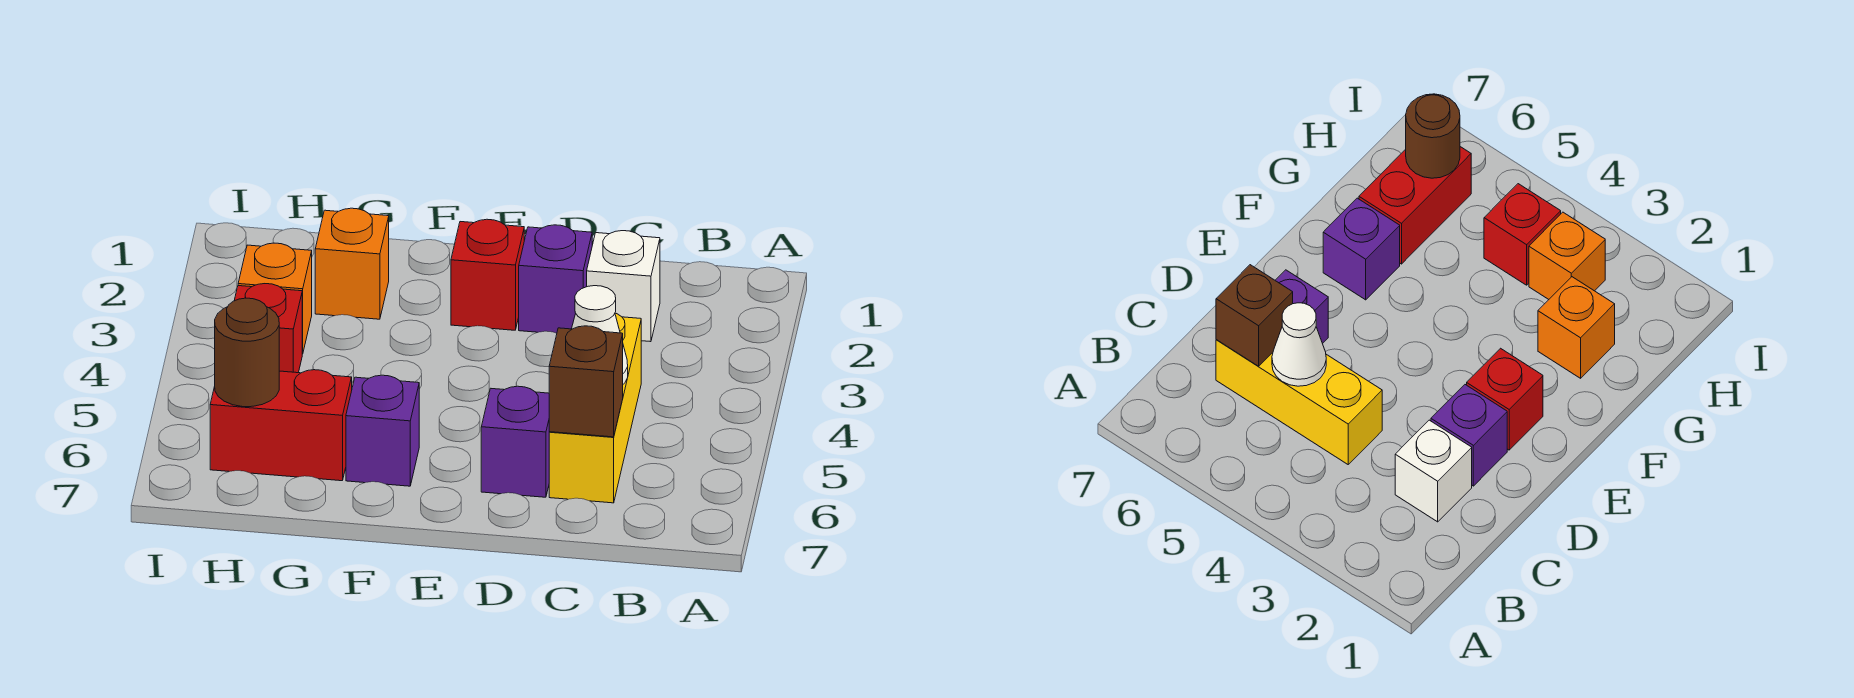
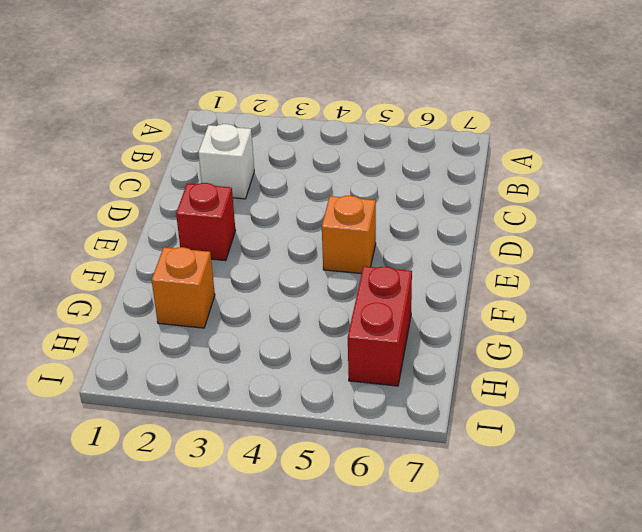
orange 1x1 brick [322,196,376,274] -> orange 1x1 brick moved to [238,243,312,354]
none -> yellow 1x3 brick [549,313,641,503]
none -> purple 1x1 brick [519,225,592,333]
none -> purple 1x1 brick [481,386,549,497]

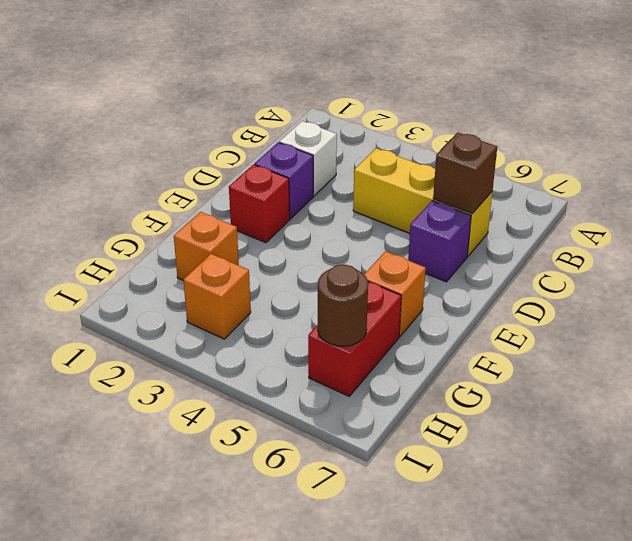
orange 1x1 brick [364,251,426,336] -> purple 1x1 brick [346,375,419,486]
none -> red 1x1 brick [234,284,302,373]
none -> white 1x1 cone [572,286,628,384]

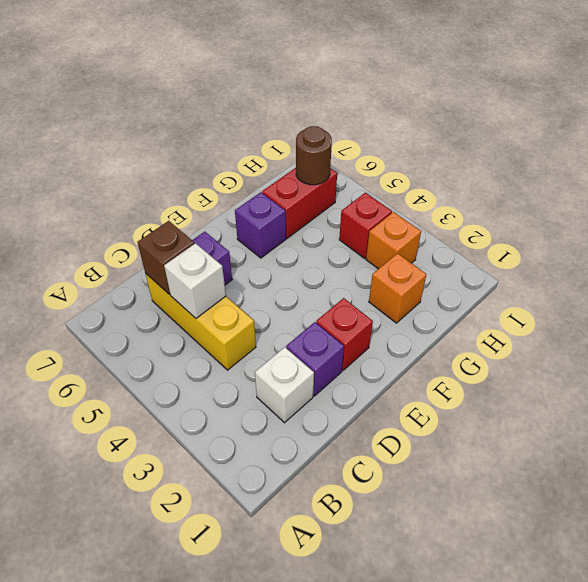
white 1x1 brick [164,243,226,318] -> white 1x1 cone [572,286,628,384]

